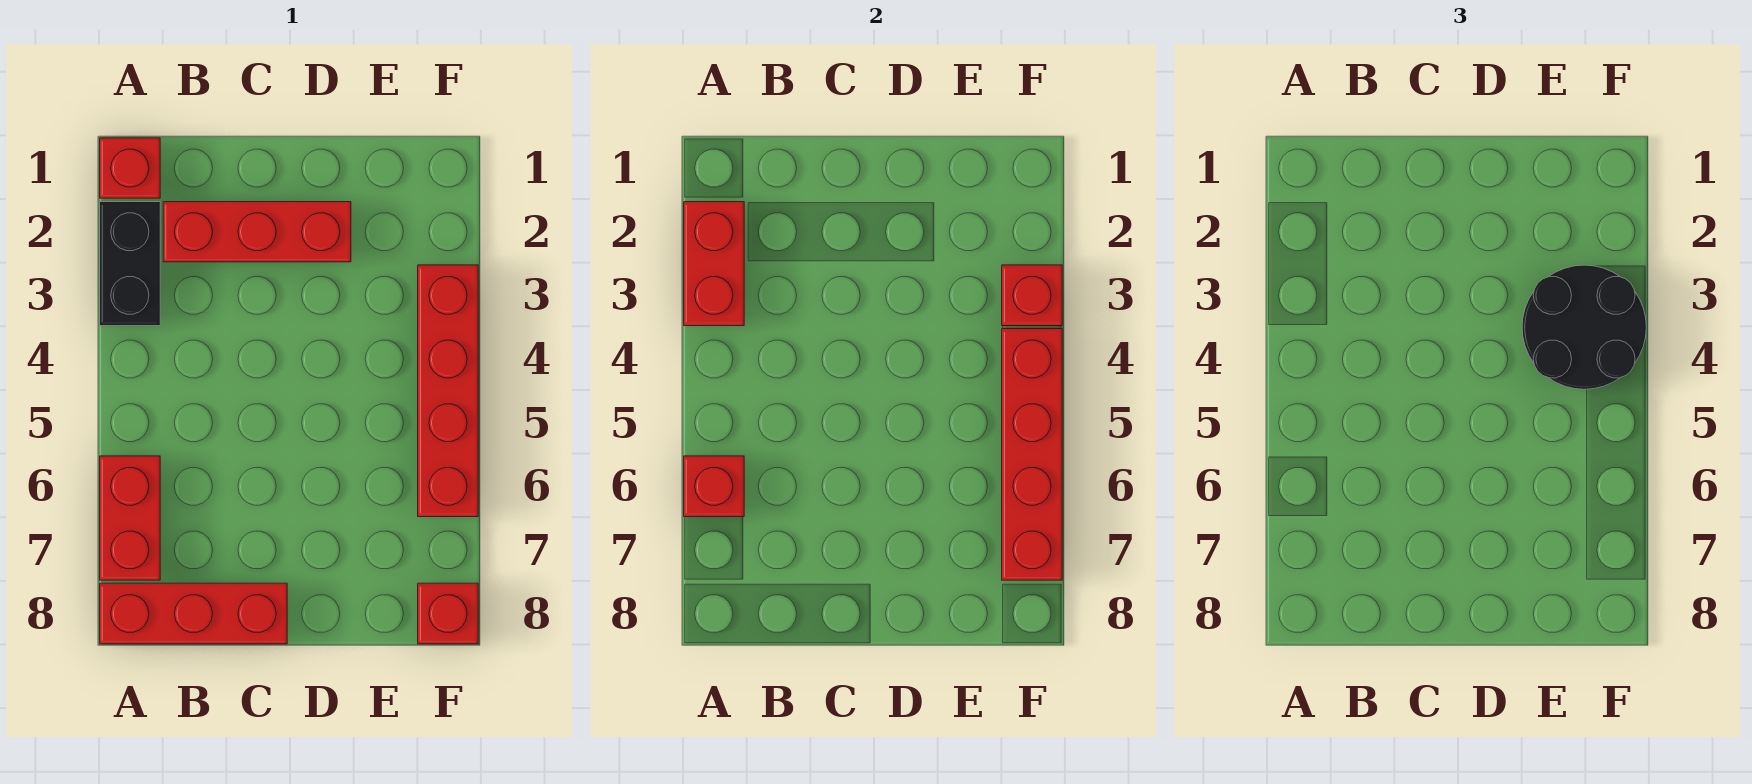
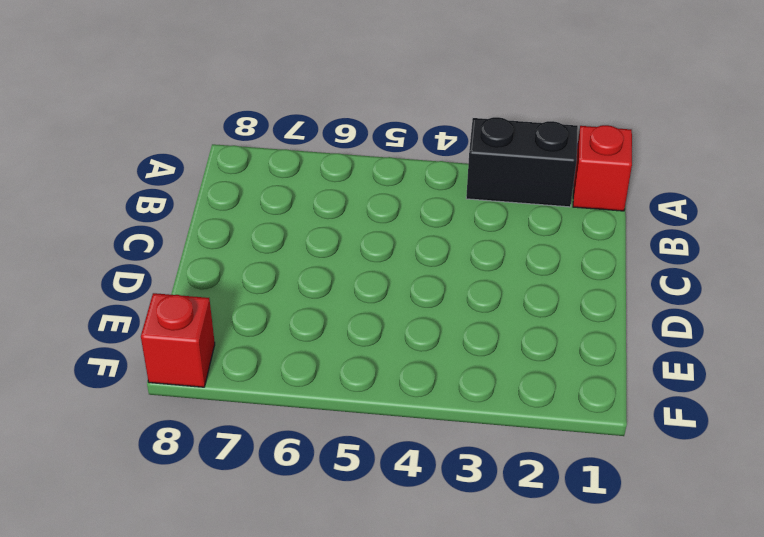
none -> red 1x2 brick [100,456,160,580]
none -> red 1x3 brick [100,583,287,644]
none -> red 1x3 brick [163,202,351,262]

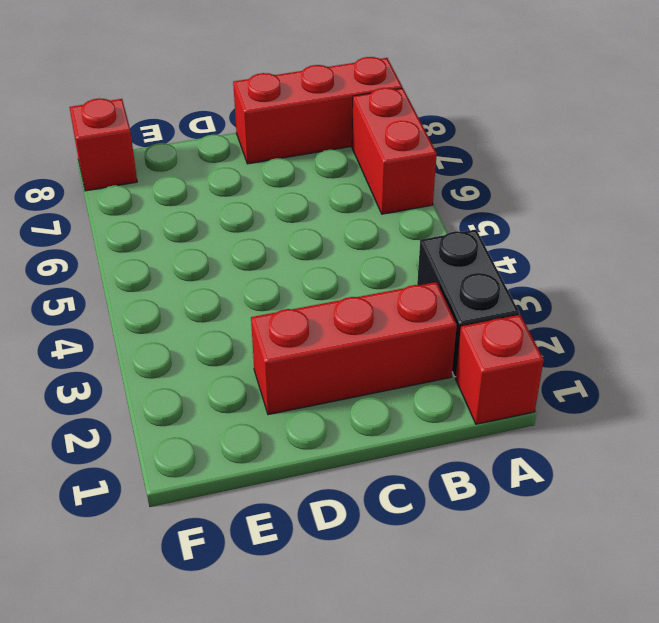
none -> red 1x4 brick [418,265,478,517]
none -> red 1x2 brick [684,202,744,326]
none -> red 1x1 brick [684,456,744,517]

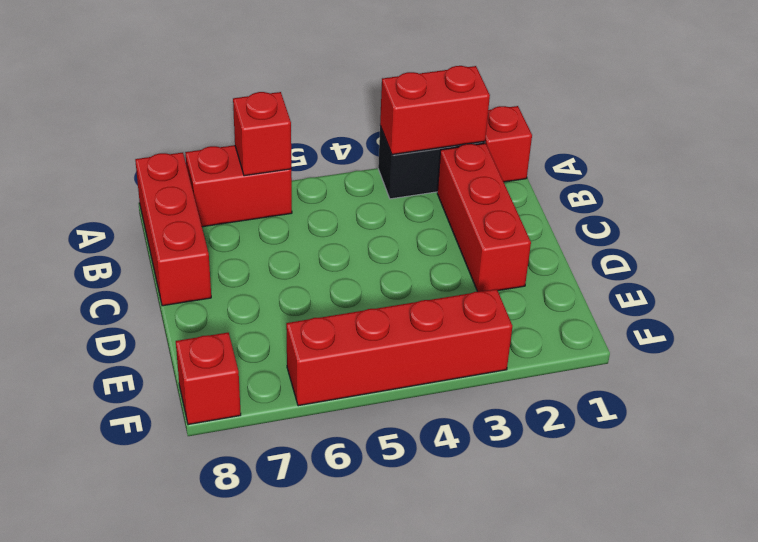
none -> red 1x1 brick [1002,265,1062,326]
none -> red 1x4 brick [1002,329,1062,580]
none -> black 2x2 round brick [1522,265,1646,389]

